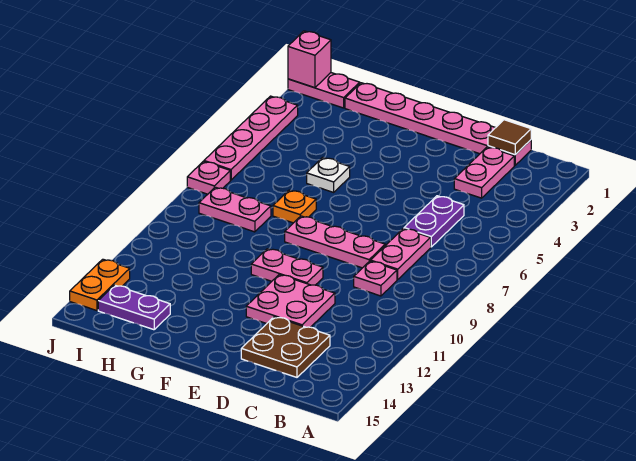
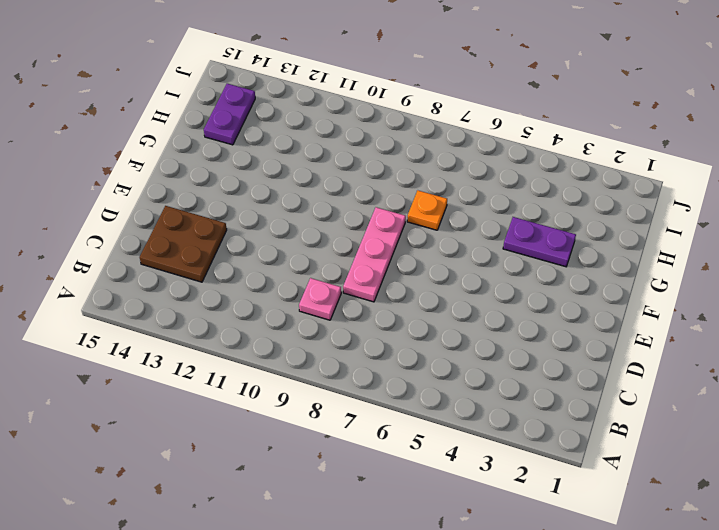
purple 1x2 plate [503,217,576,267] -> purple 1x2 plate moved to [404,196,464,247]
none -> pink 1x6 plate [345,83,531,165]
none -> pink 1x2 plate [454,147,514,198]
none -> pink 1x2 plate [371,228,431,280]

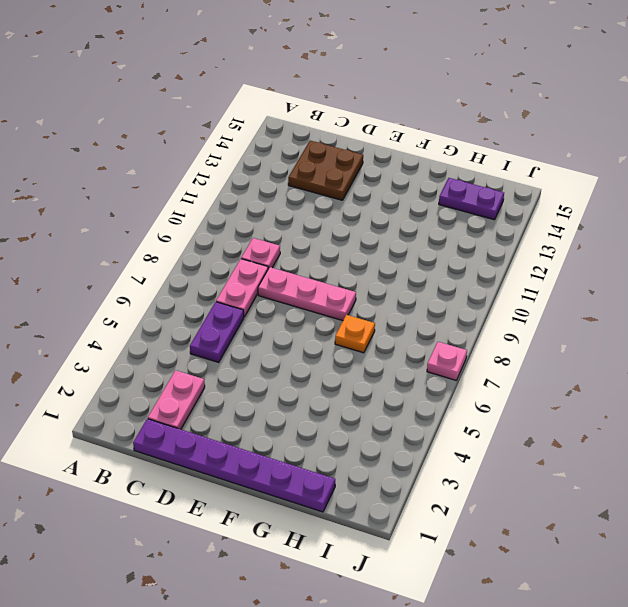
purple 1x6 plate [133,419,335,512] -> pink 1x6 plate [345,83,531,165]
none -> pink 2x2 plate [246,275,335,327]
none -> pink 1x2 plate [251,249,323,285]
none -> white 1x1 plate [307,158,350,192]

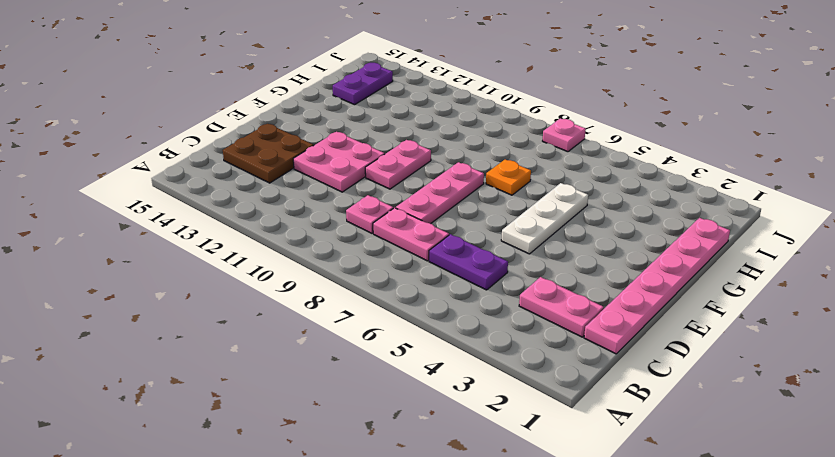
white 1x3 plate [501,183,588,254] -> white 1x1 plate [307,158,350,192]
none -> pink 1x2 plate [199,187,271,232]
none -> pink 1x2 plate [288,73,360,108]
none -> pink 1x4 plate [204,96,298,180]

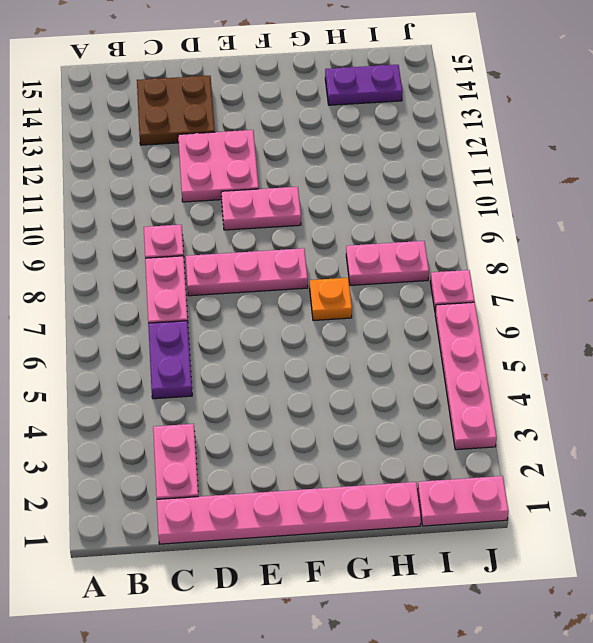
none -> white 1x1 plate [307,158,350,192]
none -> orange 1x2 plate [70,259,130,311]
none -> brown 1x1 tile [488,120,531,155]

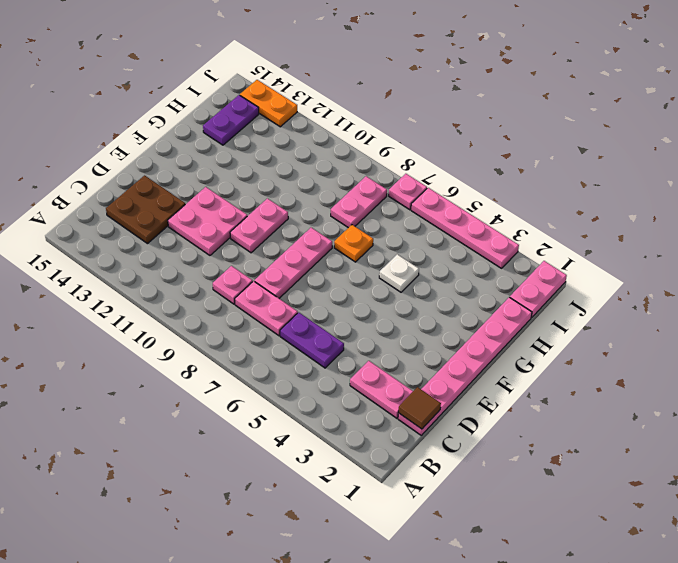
none -> pink 1x1 brick [288,31,331,88]

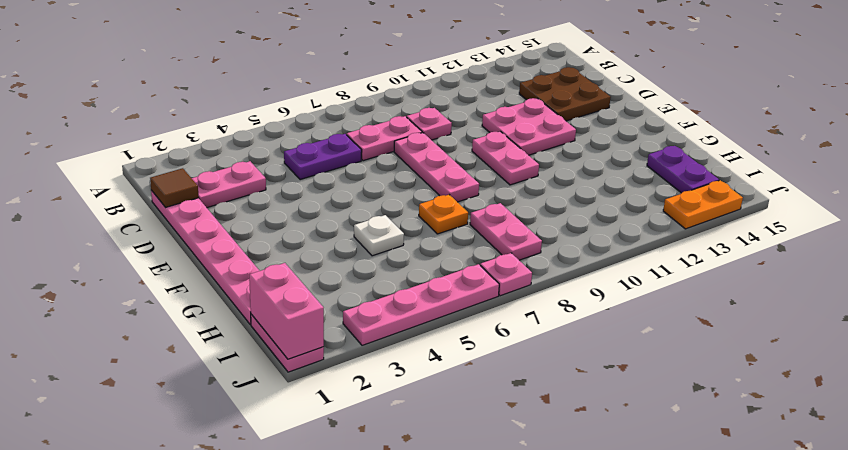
pink 1x2 brick [249,263,324,359] -> pink 1x1 brick [288,31,331,88]

